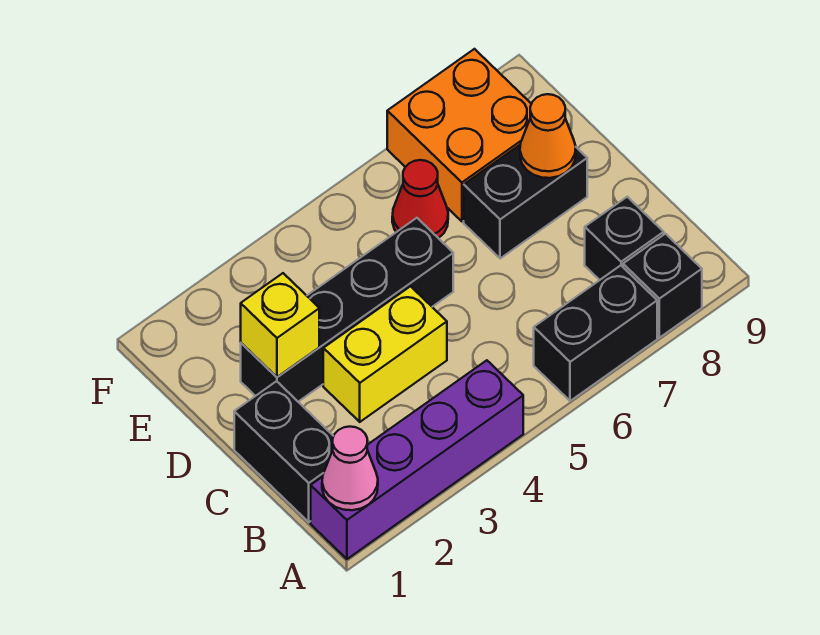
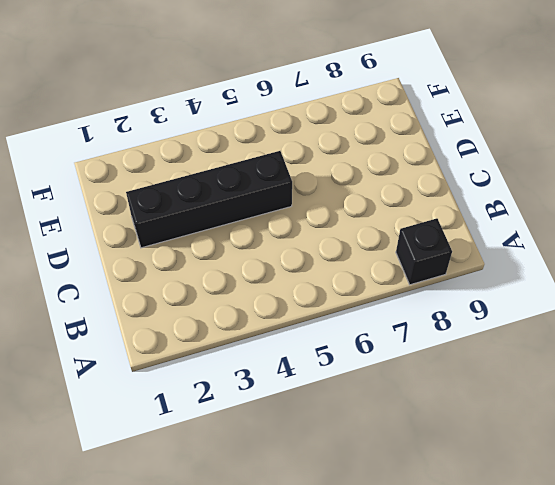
none -> purple 1x4 brick [311,360,523,559]
none -> black 1x2 brick [534,265,657,401]
none -> black 1x2 brick [234,381,334,522]

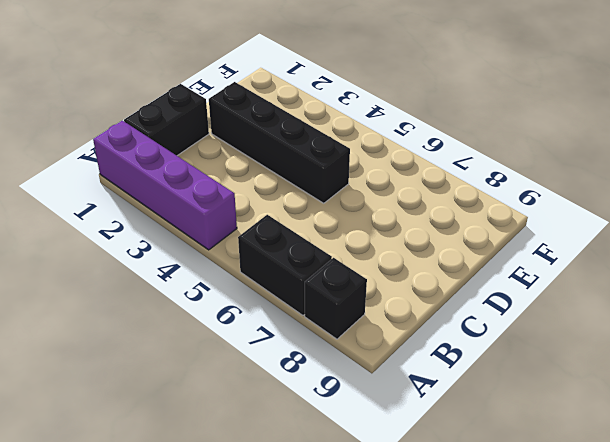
none -> black 1x1 brick [585,197,664,280]
none -> yellow 1x2 brick [323,286,447,422]
none -> black 1x2 brick [464,145,587,259]

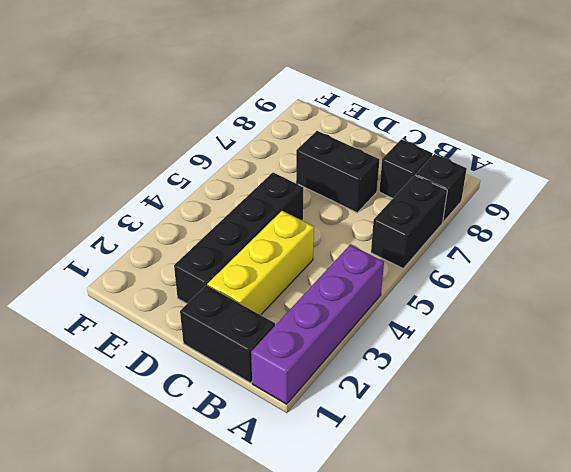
yellow 1x3 brick [208,211,314,315] -> yellow 1x2 brick [323,286,447,422]
black 1x2 brick [296,131,380,213] -> black 1x2 brick turned to [464,145,587,259]
none -> red 1x1 cone [392,160,448,238]
none -> orange 2x2 brick [387,49,531,221]
none -> pink 1x1 cone [322,427,378,510]

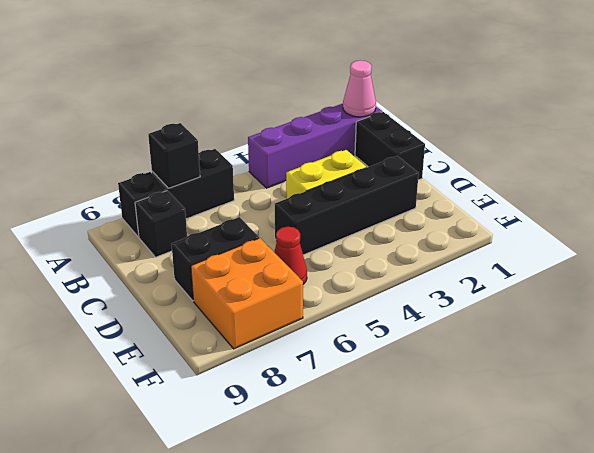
black 1x1 brick [148,123,200,188] -> none
none -> yellow 1x1 brick [241,273,319,377]
none -> orange 1x1 cone [520,94,576,178]

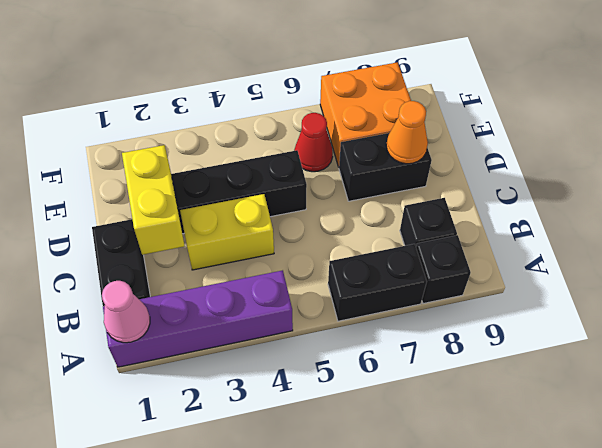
yellow 1x2 brick [122,145,185,255] -> yellow 1x1 brick [241,273,319,377]

